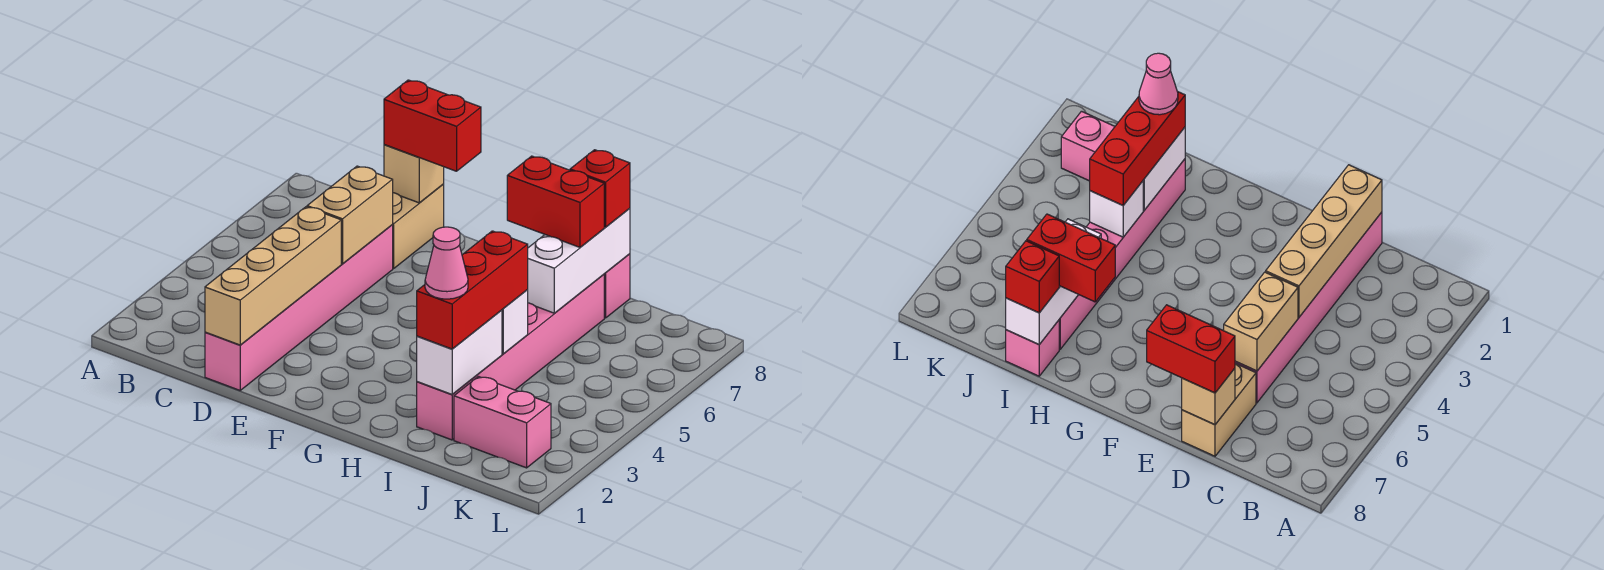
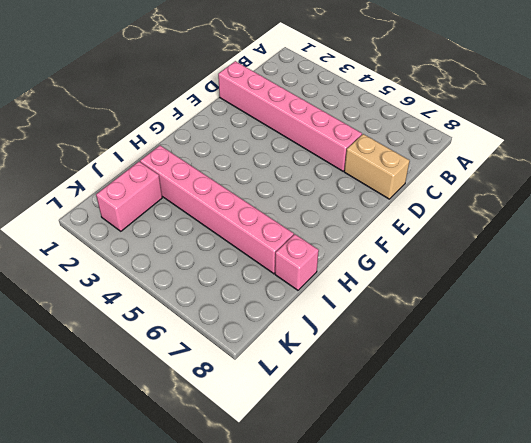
none -> tan 1x4 brick [205,207,341,345]
none -> tan 1x2 brick [307,166,393,264]
none -> tan 1x1 brick [384,145,444,203]

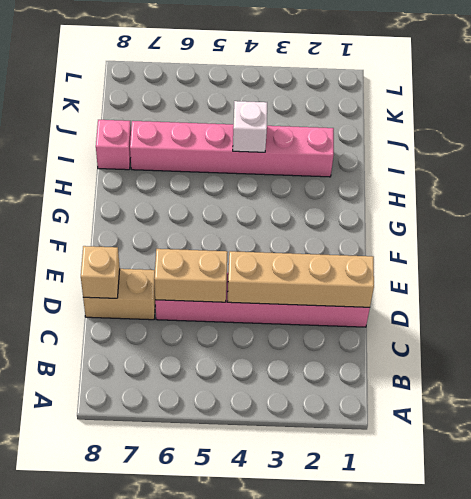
none -> pink 1x2 brick [454,377,551,468]
none -> white 1x2 brick [417,310,502,394]
none -> white 1x3 brick [527,208,630,313]

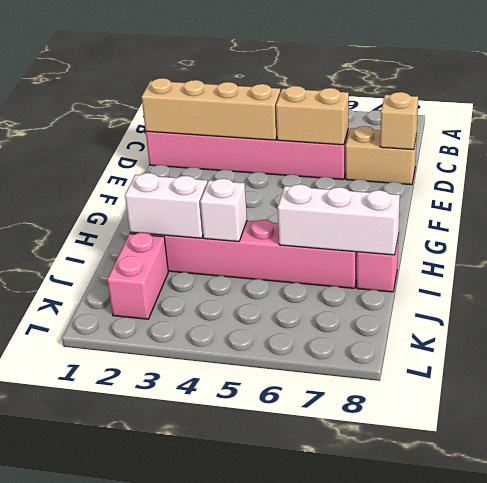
none -> red 1x2 brick [384,80,481,171]
none -> red 1x2 brick [507,156,604,247]
none -> red 1x3 brick [417,231,528,349]

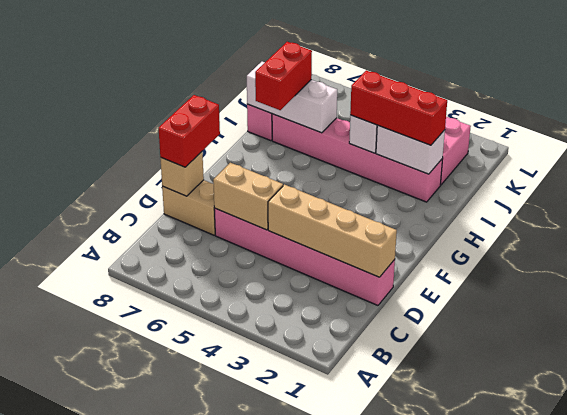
none -> red 1x1 brick [570,150,630,227]
none -> pink 1x1 cone [425,227,468,299]

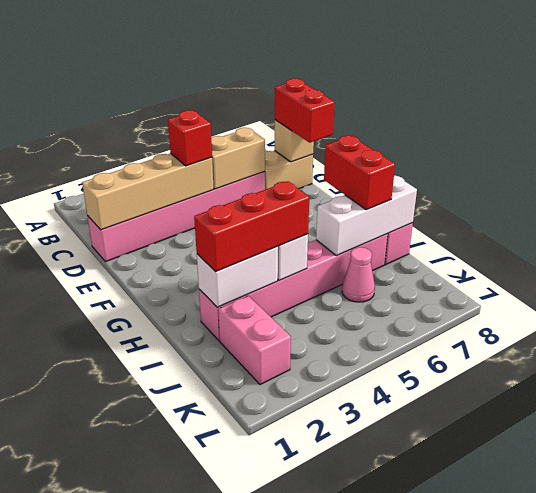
red 1x1 brick [168,110,212,166] -> red 1x1 brick moved to [570,150,630,227]
pink 1x1 cone [342,247,375,302] -> pink 1x1 cone moved to [425,227,468,299]

